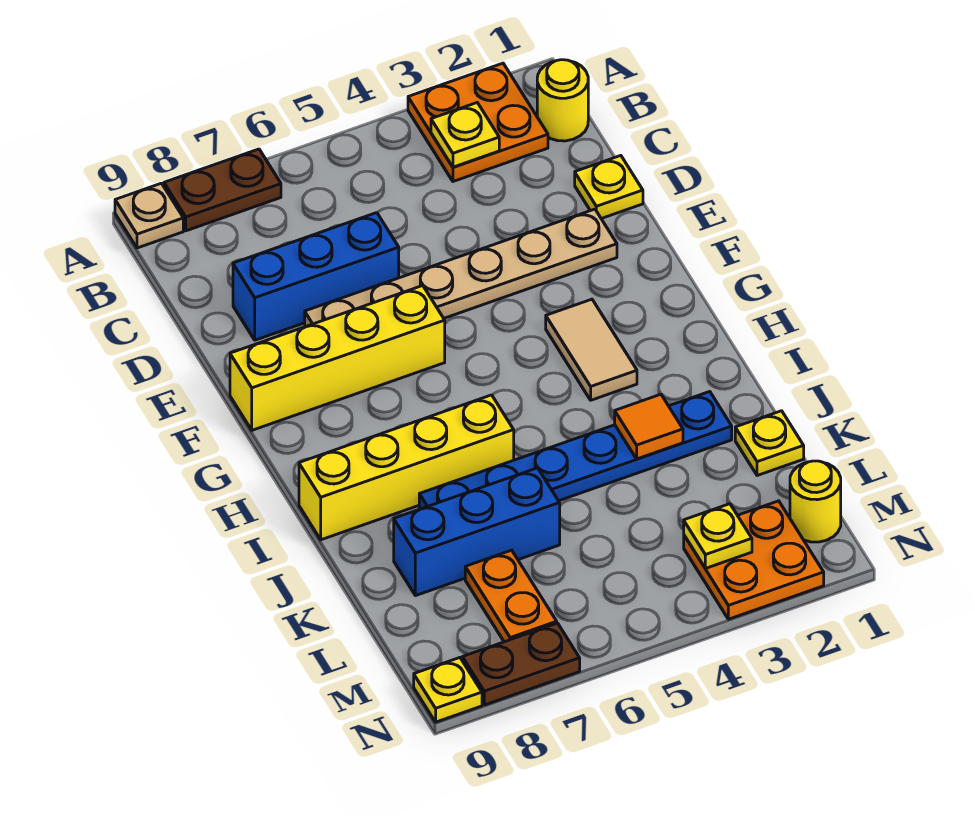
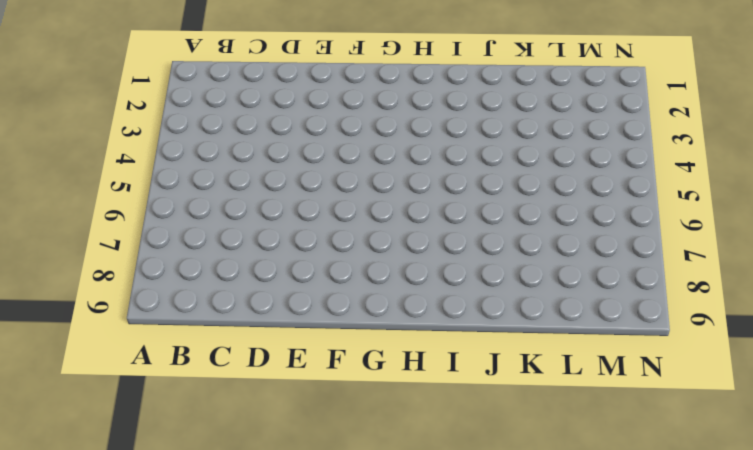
none -> orange 2x2 plate [408,63,548,181]
none -> brown 1x2 plate [164,149,281,231]
none -> tan 1x1 plate [115,183,183,248]

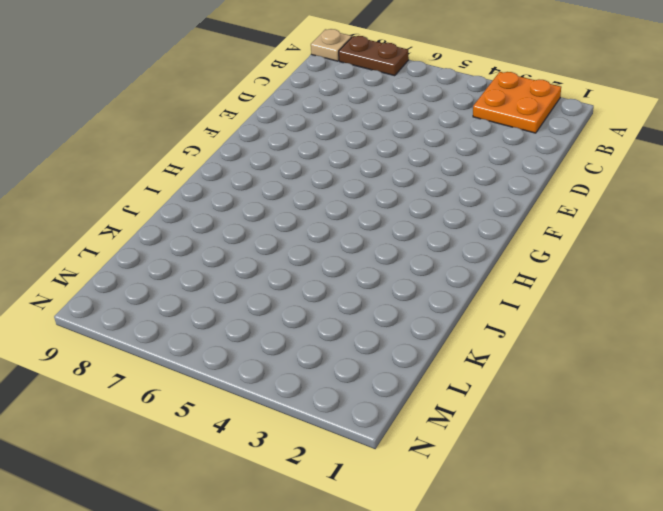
none -> yellow 1x1 round brick [537,60,588,141]
none -> yellow 1x1 plate [575,156,643,219]
none -> blue 1x3 brick [233,213,399,340]

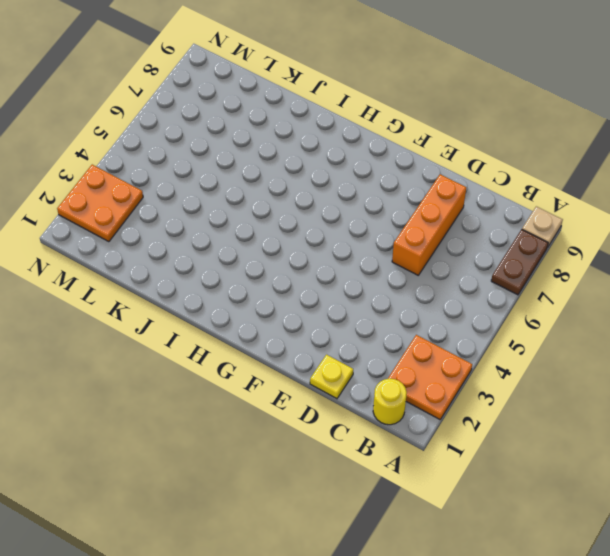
orange 1x3 brick [392,174,466,275] -> blue 1x3 brick [233,213,399,340]
none -> tan 1x6 plate [305,209,617,326]
none -> yellow 1x4 brick [230,286,445,430]
none -> tan 1x2 tile [546,299,637,400]

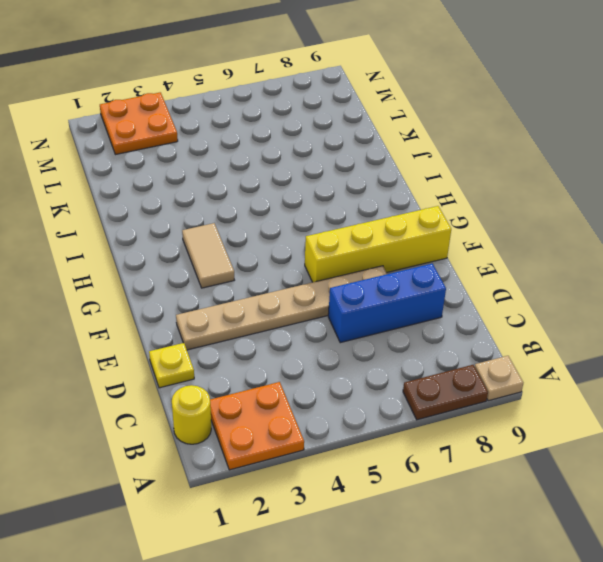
none -> yellow 1x4 brick [299,395,514,540]
none -> blue 1x6 plate [419,392,732,509]
none -> yellow 1x1 plate [735,411,804,476]

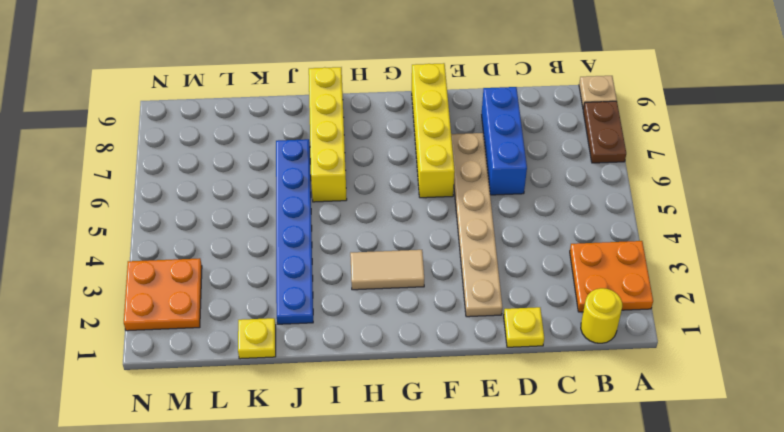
none -> blue 1x3 brick [394,468,560,596]
none -> orange 1x2 plate [465,550,557,642]
none -> yellow 1x1 round brick [790,461,841,542]

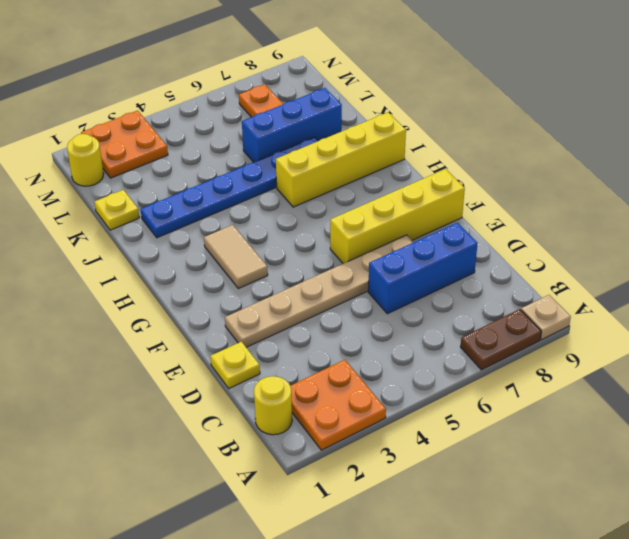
none -> brown 1x2 plate [462,623,580,705]
none -> yellow 1x1 plate [414,658,482,722]
none -> yellow 1x1 plate [431,103,499,167]

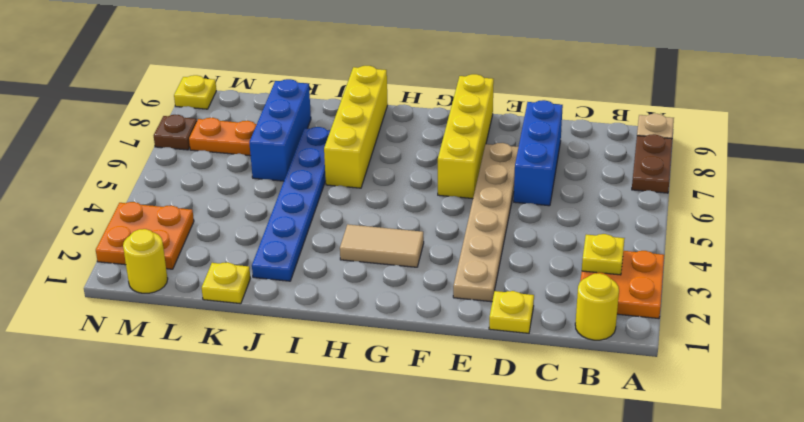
brown 1x1 plate [154,115,197,150] -> brown 1x2 plate [462,623,580,705]
none -> orange 1x1 tile [615,394,683,459]
none -> yellow 1x1 plate [684,504,752,568]

